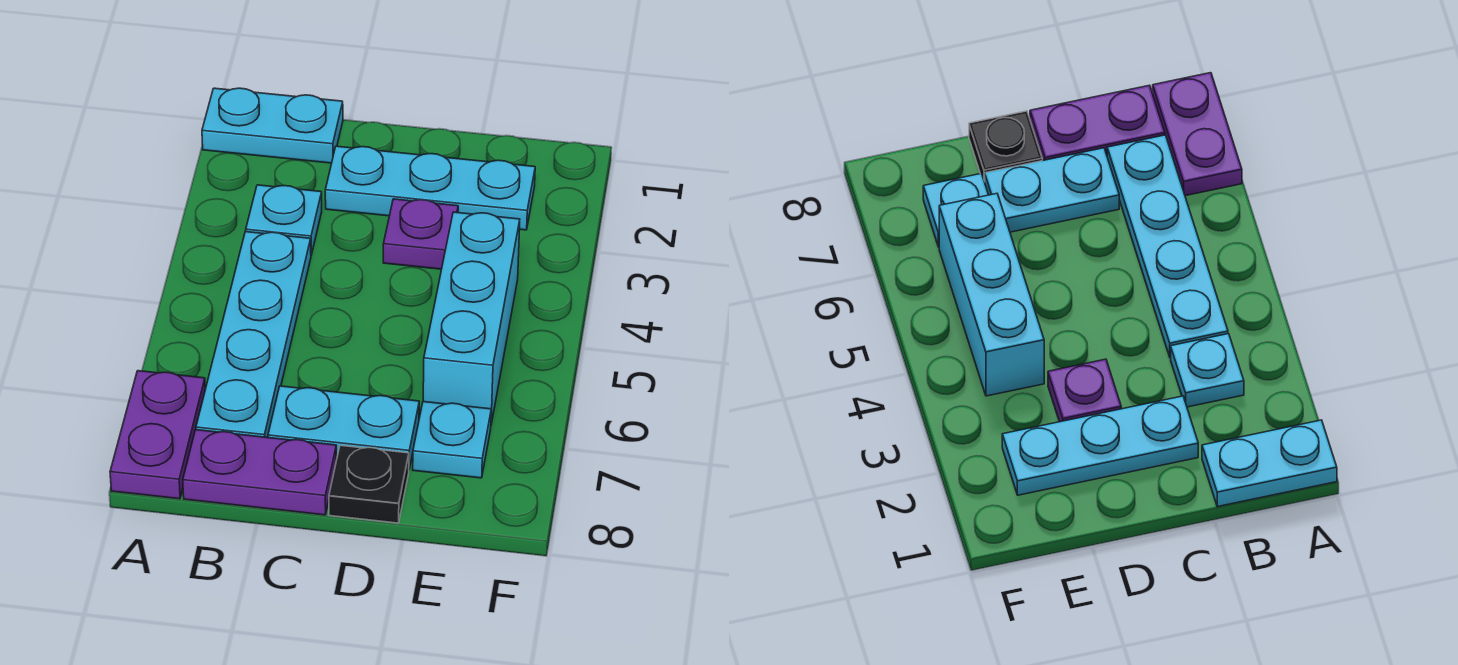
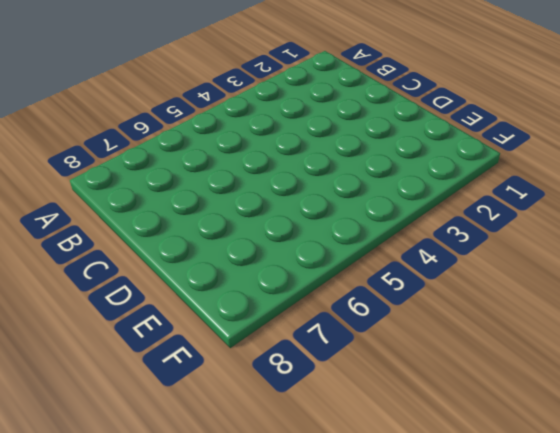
none -> cyan 1x2 plate [202,88,343,163]
none -> purple 1x2 plate [110,371,205,499]

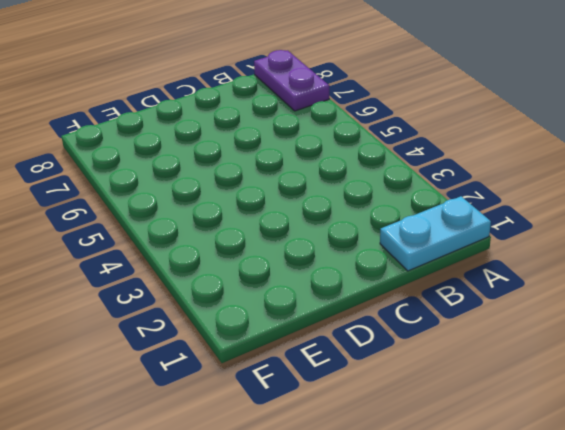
none -> cyan 1x1 plate [246,185,322,255]
none -> cyan 1x4 plate [196,232,311,438]

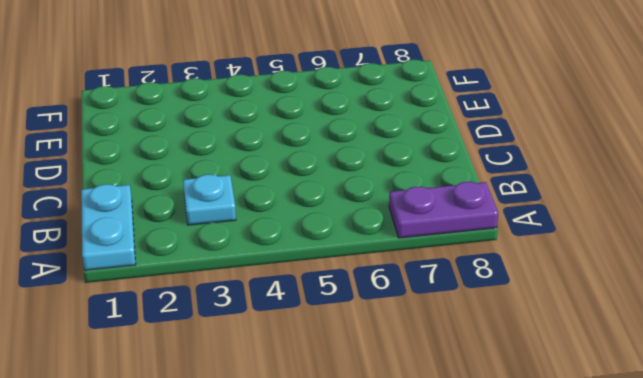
none -> cyan 1x4 plate [196,232,311,438]
none -> purple 1x2 plate [183,430,336,515]

